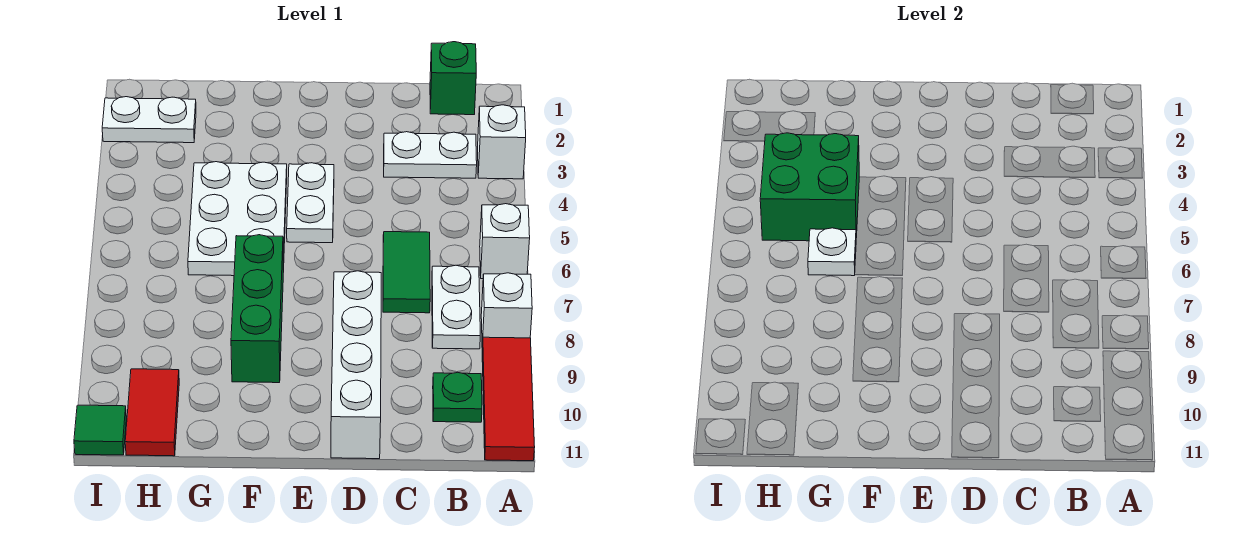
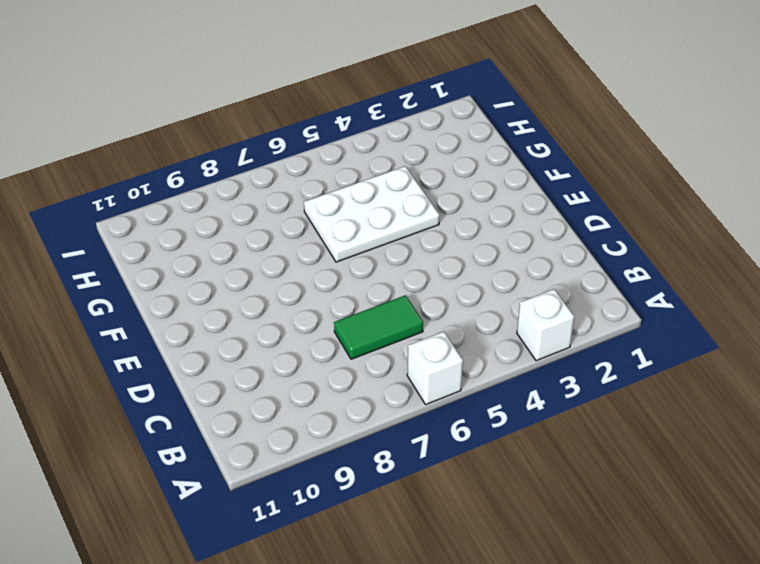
none -> white 1x1 brick [481,273,532,345]
none -> red 1x3 tile [482,337,535,461]
none -> green 1x1 brick [430,42,476,115]

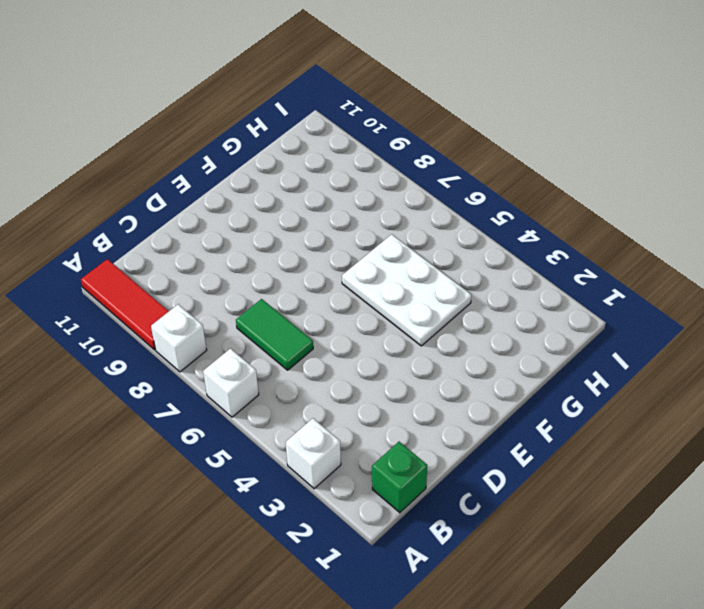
none -> white 1x2 plate [384,132,477,178]
none -> white 1x2 plate [432,265,480,349]
none -> green 1x1 plate [433,372,482,422]

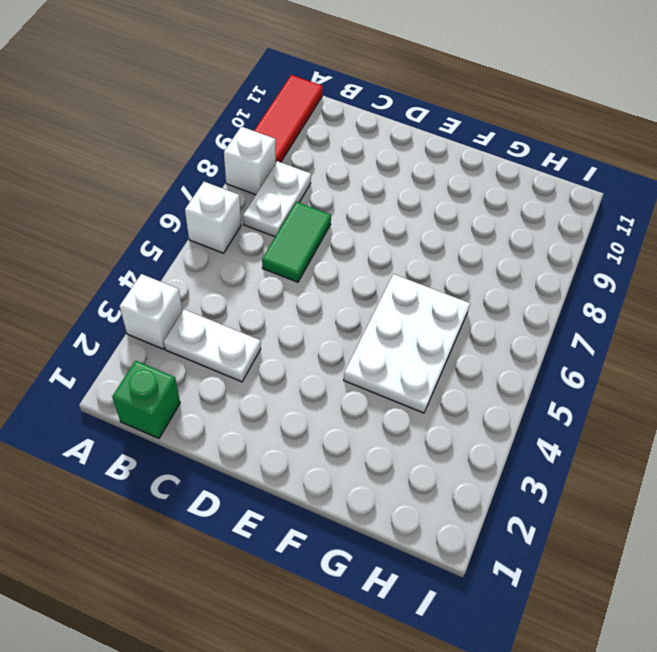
none -> green 1x1 plate [433,372,482,422]
none -> white 1x4 brick [331,271,381,459]
none -> white 1x2 plate [287,163,334,243]

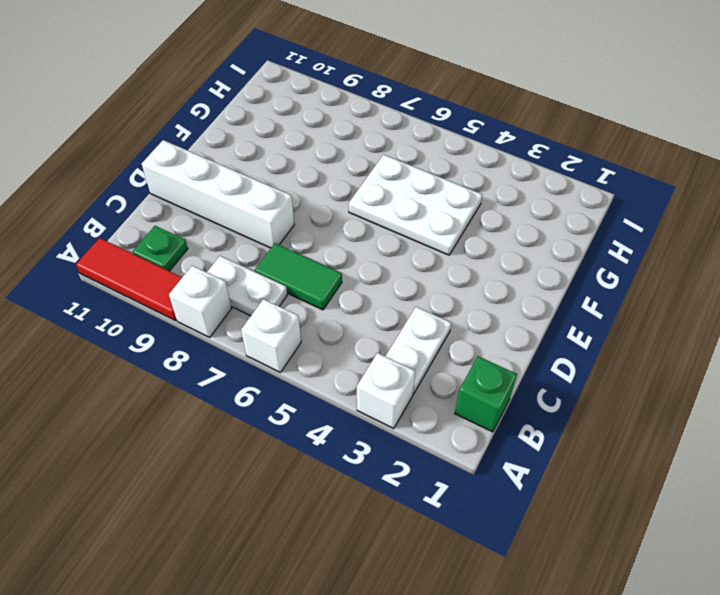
none -> white 1x2 plate [287,163,334,243]
none -> green 1x3 brick [231,235,283,383]
none -> white 1x2 plate [102,97,196,143]

